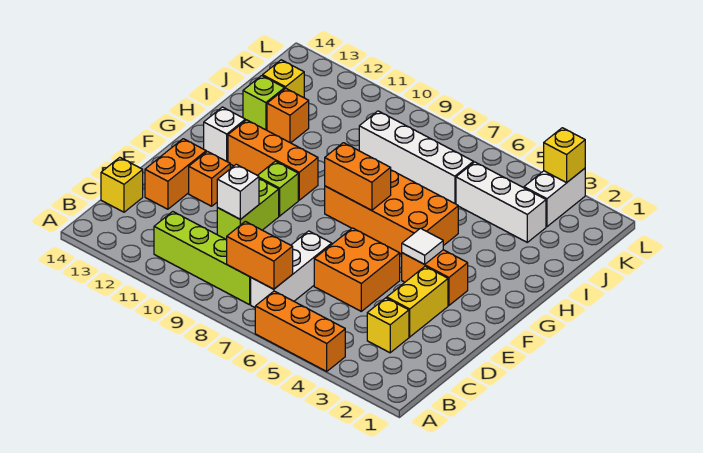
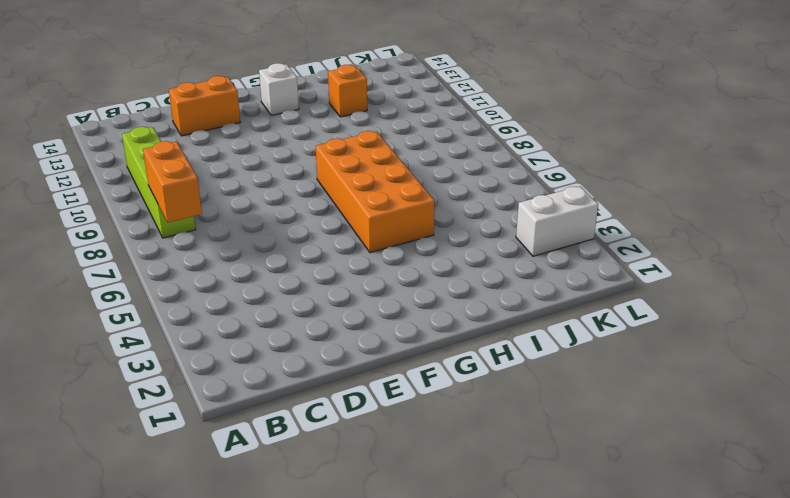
none -> orange 1x3 brick [255,291,345,371]
none -> white 1x3 brick [251,231,332,307]
none -> yellow 1x1 brick [367,298,409,353]

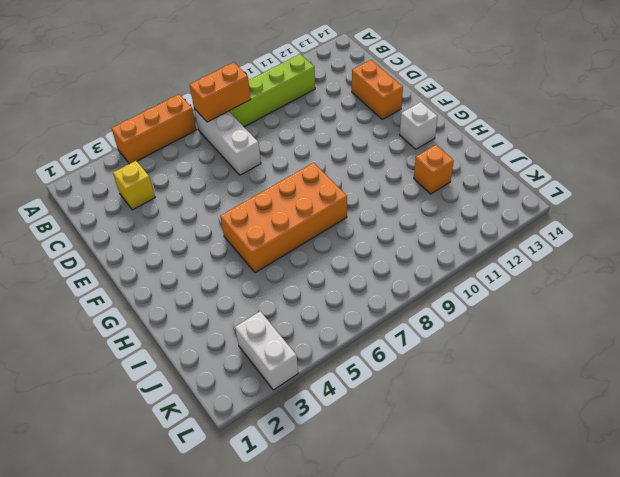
none -> yellow 1x1 brick [101,157,143,212]
none -> yellow 1x2 brick [387,266,448,337]
none -> orange 2x2 brick [314,228,400,311]

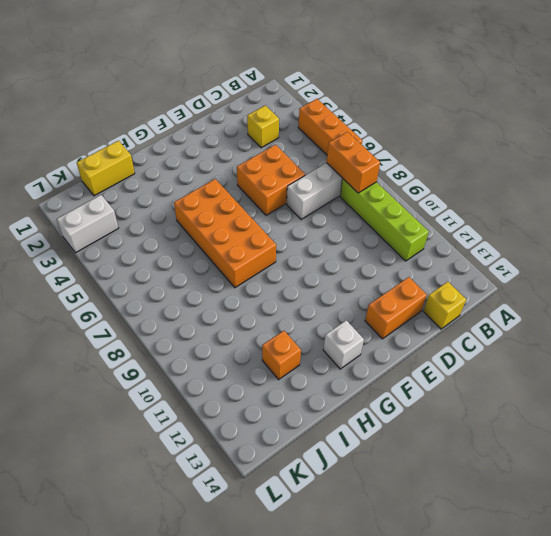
yellow 1x2 brick [77,141,135,196] -> yellow 1x2 brick moved to [387,266,448,337]
none -> lime 1x2 brick [217,179,279,240]
none -> orange 1x1 brick [189,151,230,206]
none -> orange 1x2 brick [402,250,468,305]

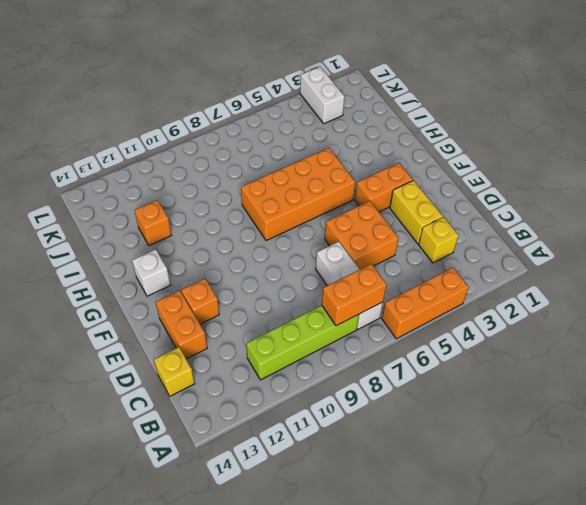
none -> lime 1x2 brick [217,179,279,240]
none -> lime 1x1 brick [258,161,298,216]
none -> orange 1x3 brick [228,120,318,200]

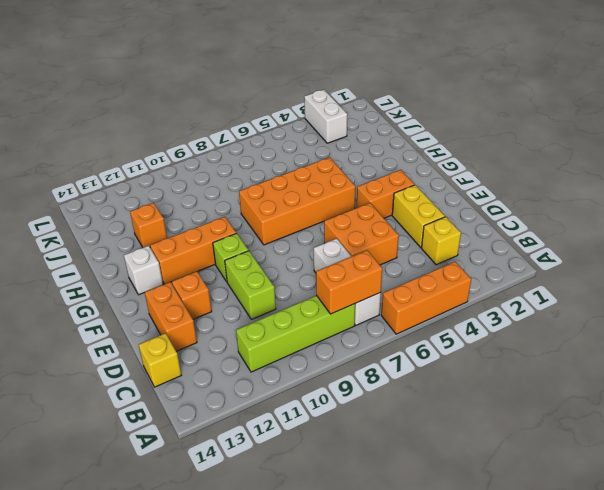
none -> lime 1x1 brick [243,76,285,130]
none -> white 1x3 brick [456,162,546,242]
none -> white 1x4 brick [359,111,474,204]

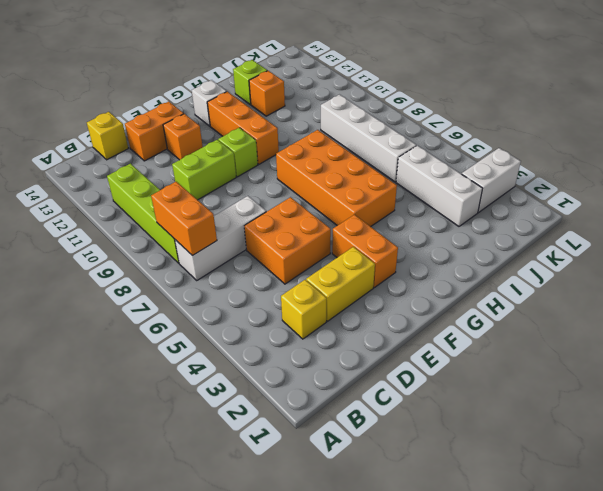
none -> orange 1x3 brick [255,291,345,371]
none -> yellow 1x1 brick [263,60,304,98]
none -> white 1x1 brick [217,164,259,219]

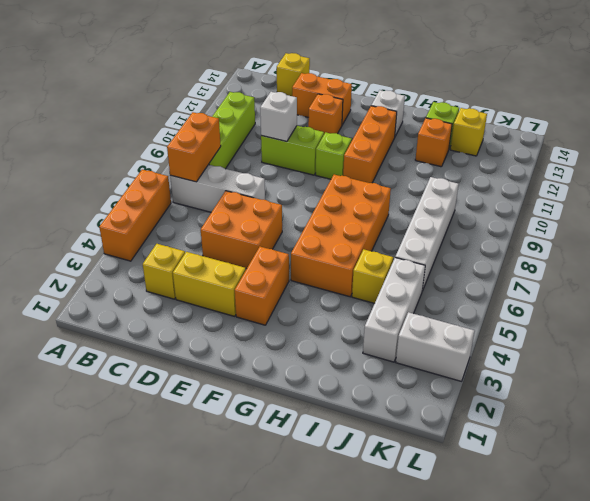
yellow 1x1 brick [352,249,393,303] -> yellow 1x1 brick moved to [544,128,585,183]
none -> white 1x1 tile [402,228,443,264]
none -> orange 1x2 brick [325,143,391,210]

